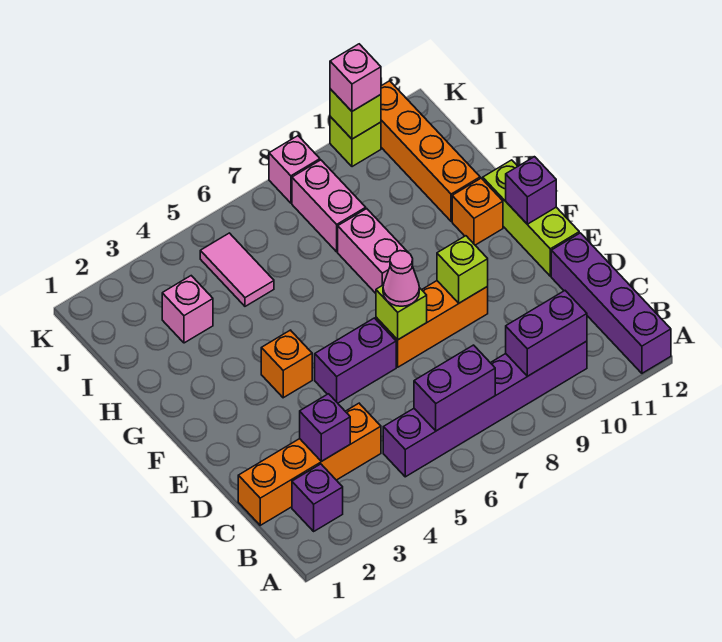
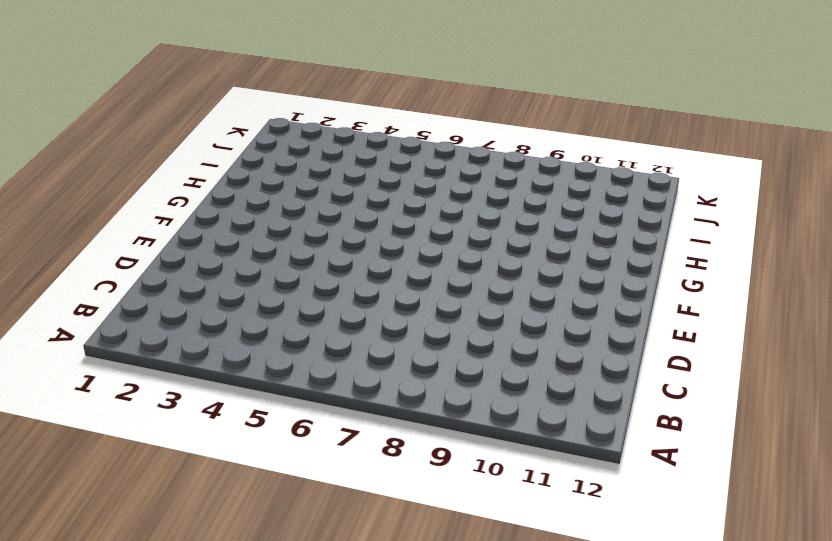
none -> purple 1x4 brick [551,233,671,373]
none -> purple 1x1 brick [292,464,343,531]
none -> purple 1x6 brick [383,341,587,477]

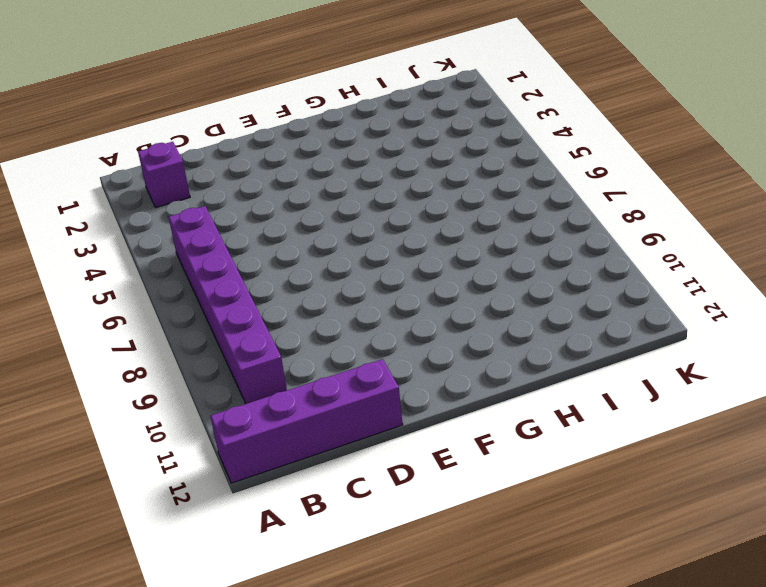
none -> orange 1x4 brick [238,403,381,525]
none -> purple 1x2 brick [315,318,396,403]
none -> orange 1x3 brick [376,281,488,367]

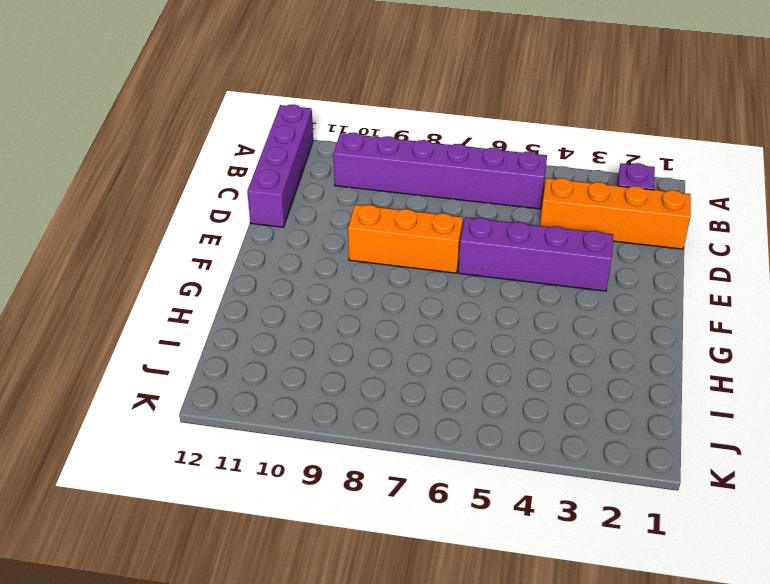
purple 1x4 brick [458,217,613,291] -> purple 1x2 brick [315,318,396,403]
none -> lime 1x3 brick [483,160,579,276]
none -> orange 1x1 brick [261,330,312,398]
none -> pink 1x2 brick [338,209,407,293]

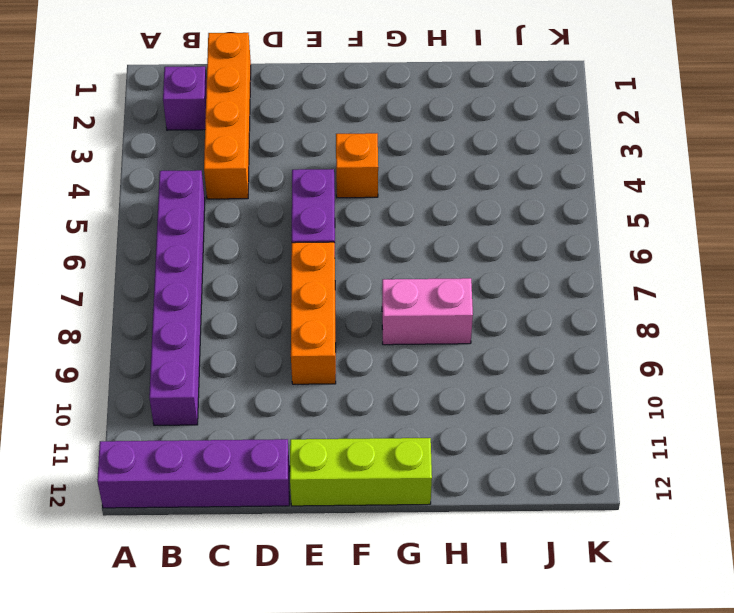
none -> orange 1x1 brick [452,178,503,245]
none -> orange 1x4 brick [381,81,480,221]
none -> pink 1x1 brick [162,276,213,343]

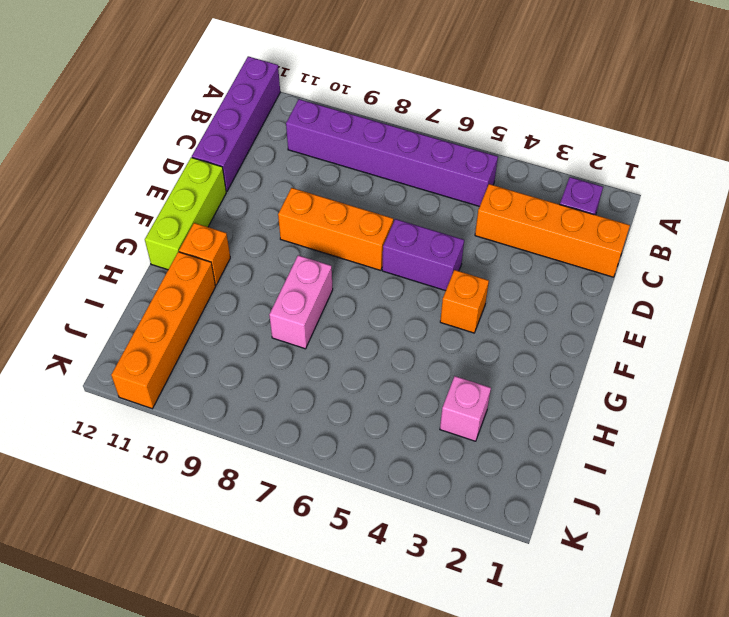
none -> pink 1x2 tile [200,233,274,306]
none -> pink 1x2 brick [292,160,366,252]
none -> pink 1x1 brick [269,136,320,203]

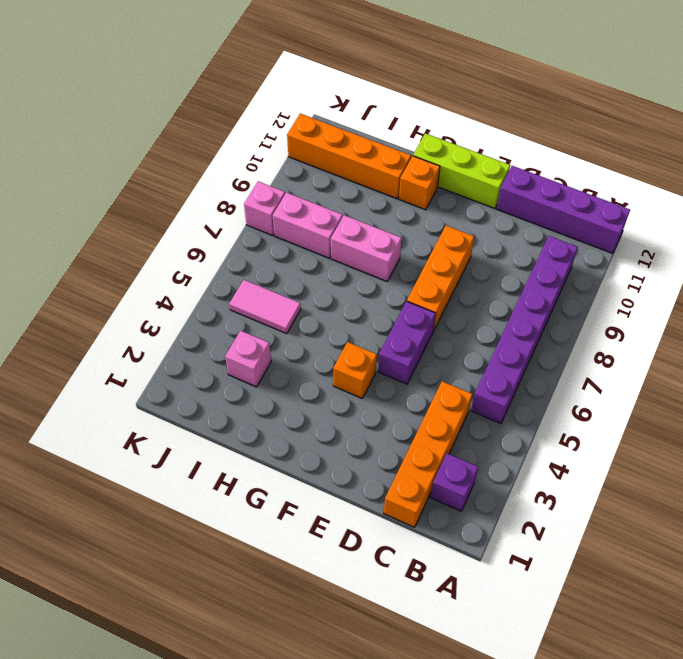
none -> lime 1x1 brick [330,117,381,167]
none -> purple 1x2 brick [414,345,495,431]
none -> purple 1x2 brick [506,291,587,376]

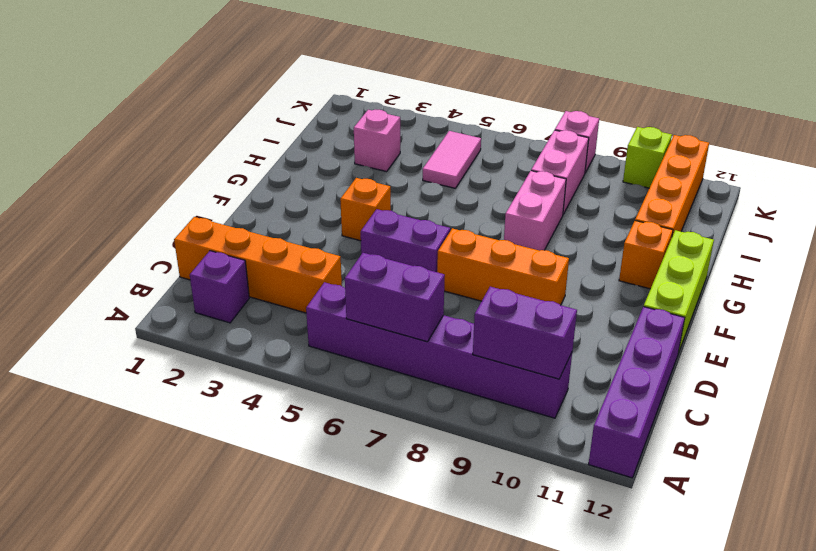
none -> purple 1x1 brick [300,394,350,461]
none -> lime 1x1 brick [376,285,427,340]
none -> lime 1x1 brick [437,236,488,303]

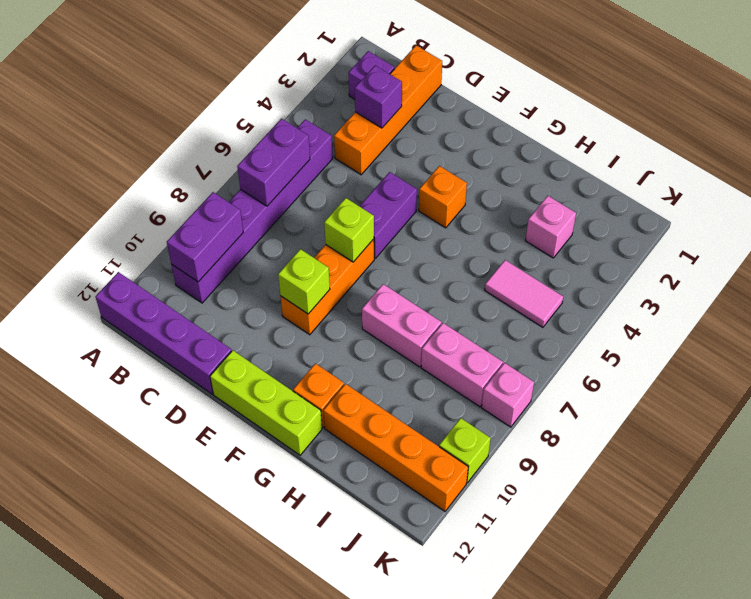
none -> purple 1x1 brick [506,157,556,224]
none -> lime 1x1 brick [330,89,381,139]
none -> pink 1x1 cone [383,251,419,306]

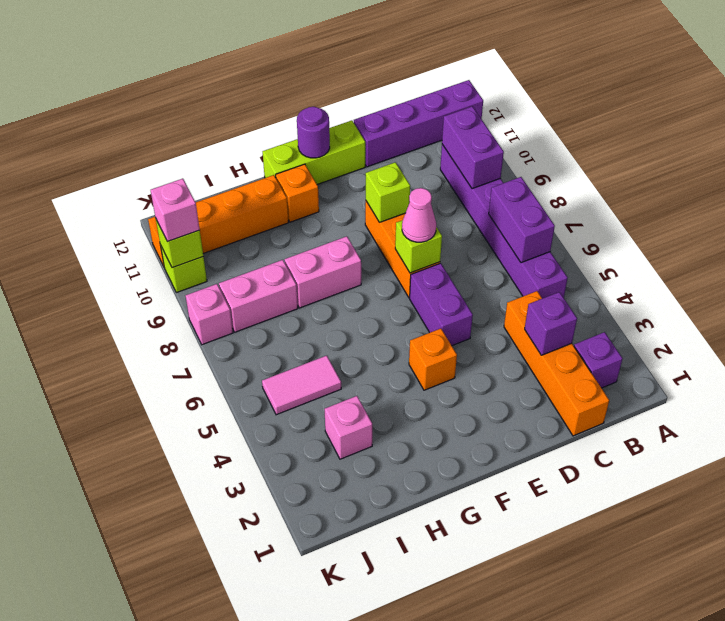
purple 1x1 round brick [297,107,330,158] -> purple 1x1 brick [506,157,556,224]

